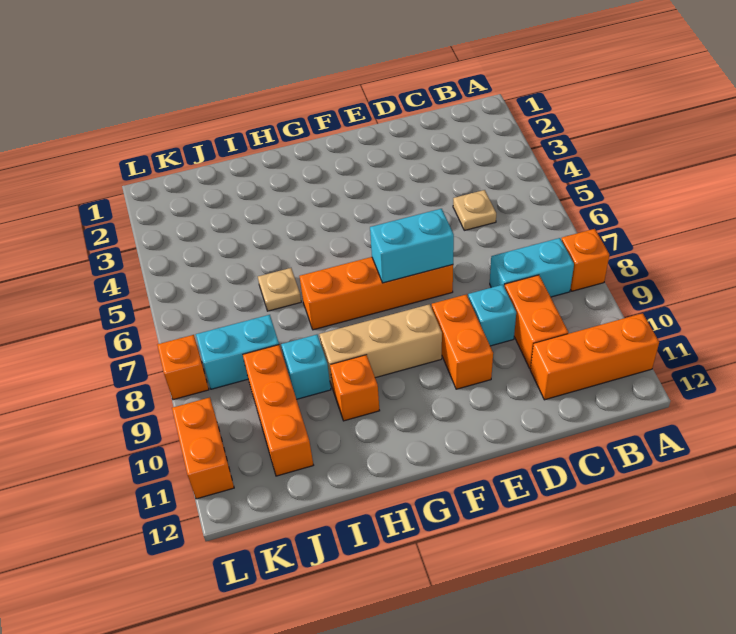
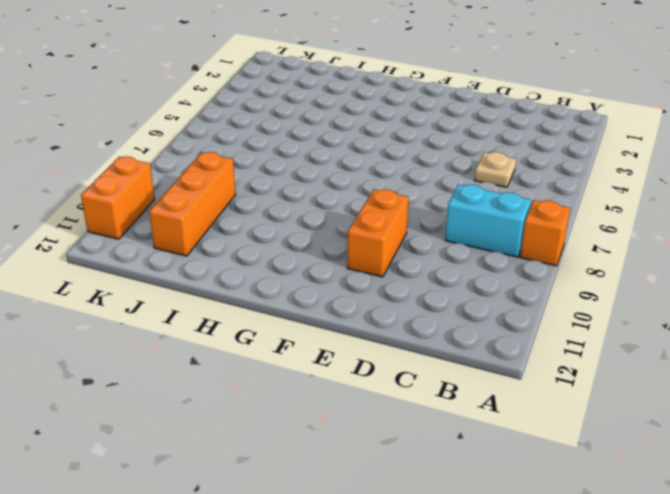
none -> orange 1x3 brick [530,313,659,400]
none -> orange 1x2 brick [505,275,568,369]
none -> cyan 1x1 brick [468,285,516,346]

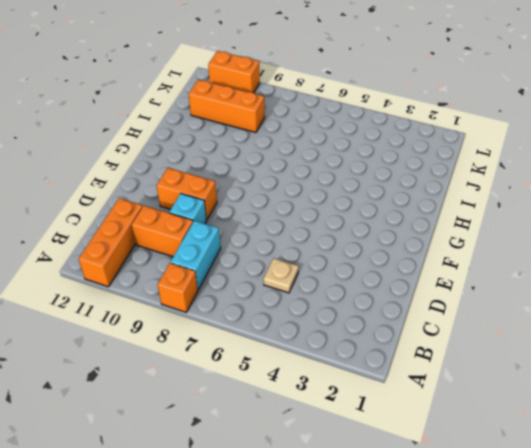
none -> orange 1x4 brick [300,257,453,330]
none -> tan 1x3 brick [319,304,442,388]
none -> orange 1x1 brick [330,355,380,421]

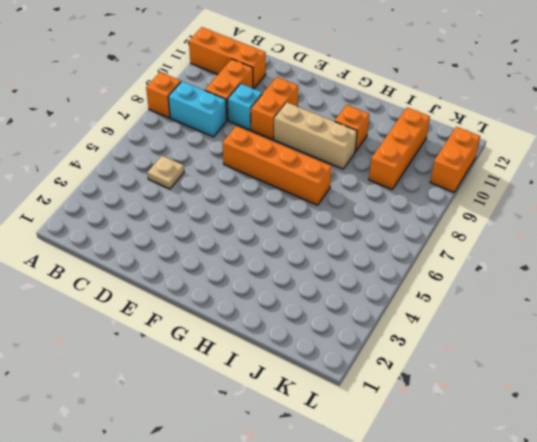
none -> tan 1x1 plate [258,268,301,311]
none -> cyan 1x1 brick [281,335,331,399]
none -> cyan 1x2 brick [196,315,279,389]

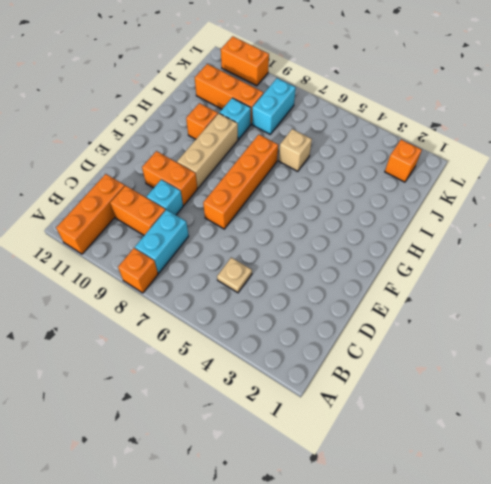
tan 1x1 brick [279,129,312,171] -> tan 1x1 plate [258,268,301,311]
orange 1x1 brick [385,140,422,182] -> orange 1x1 brick moved to [157,335,209,400]
none -> cyan 1x2 brick [370,209,454,283]

